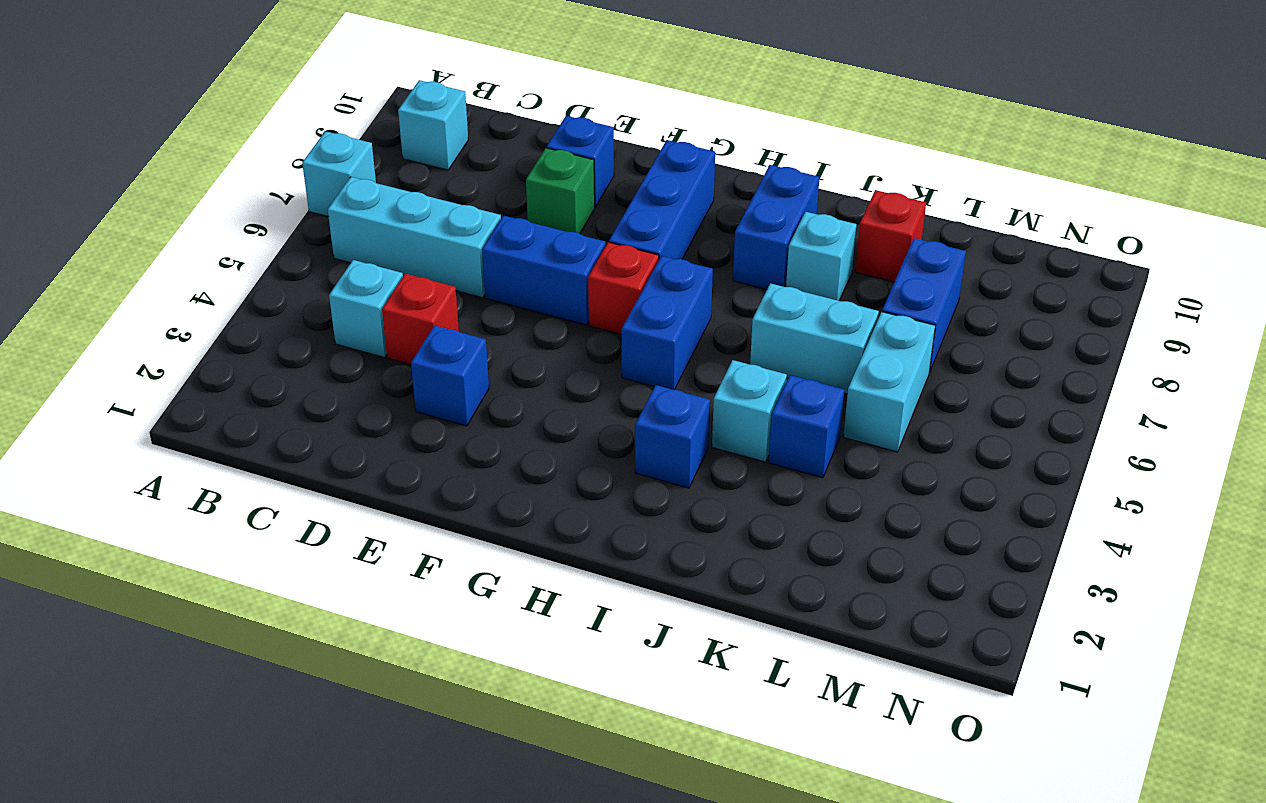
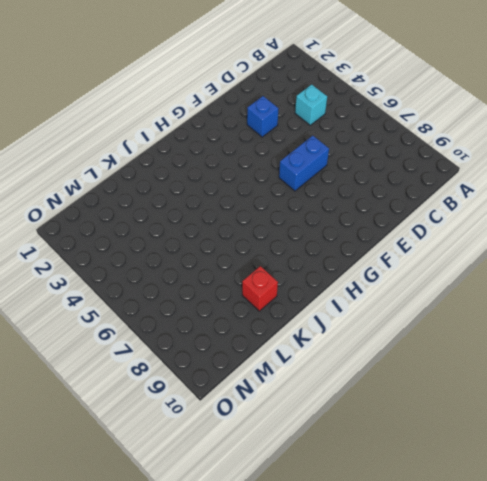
none -> cyan 1x1 brick [302,131,376,216]
none -> cyan 1x3 brick [328,177,501,298]
none -> cyan 1x1 brick [398,80,468,170]

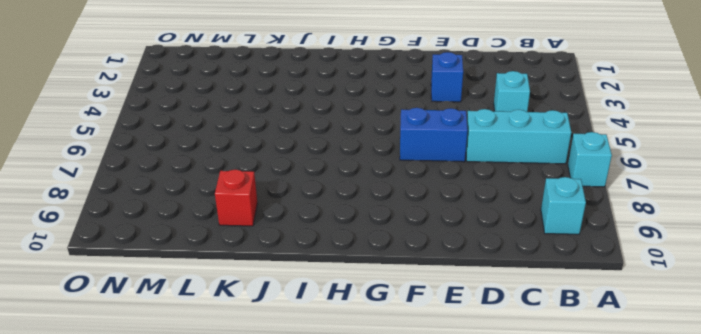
none -> red 1x1 brick [382,274,459,365]
none -> green 1x1 brick [526,148,595,233]
none -> blue 1x1 brick [547,116,614,207]

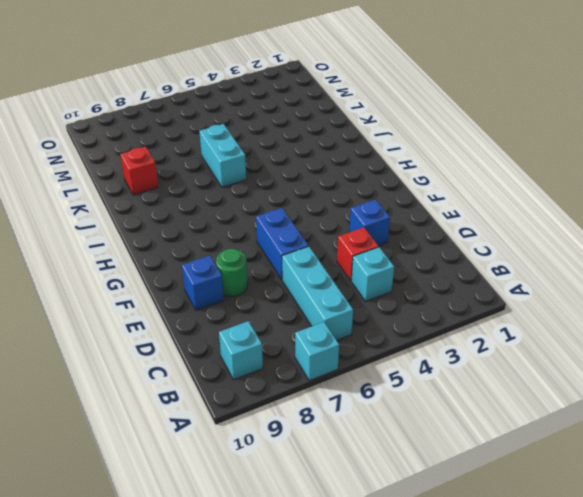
green 1x1 round brick [216,249,248,296] -> green 1x1 brick [526,148,595,233]
none -> red 1x1 brick [588,242,659,334]
none -> blue 1x3 brick [609,140,715,259]
none -> blue 1x2 brick [622,256,713,390]

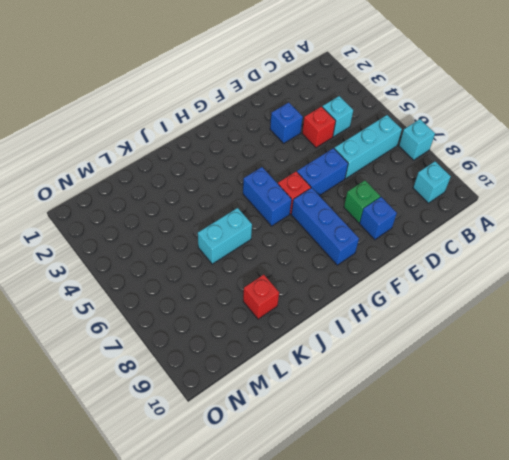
none -> blue 1x1 brick [635,385,710,488]
none -> blue 1x2 brick [733,165,819,289]
none -> cyan 1x1 brick [712,360,787,462]

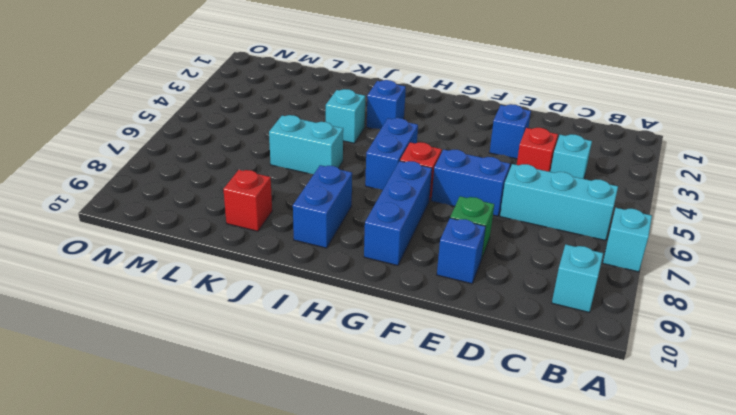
none -> cyan 1x1 brick [786,212,856,301]
none -> blue 1x1 brick [768,375,844,478]
none -> cyan 1x2 brick [843,312,935,452]

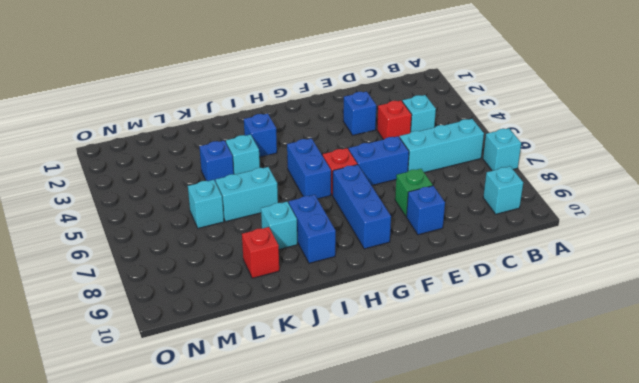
cyan 1x1 brick [188,180,224,228] -> cyan 1x2 brick [843,312,935,452]
none -> blue 1x2 brick [882,238,966,373]

